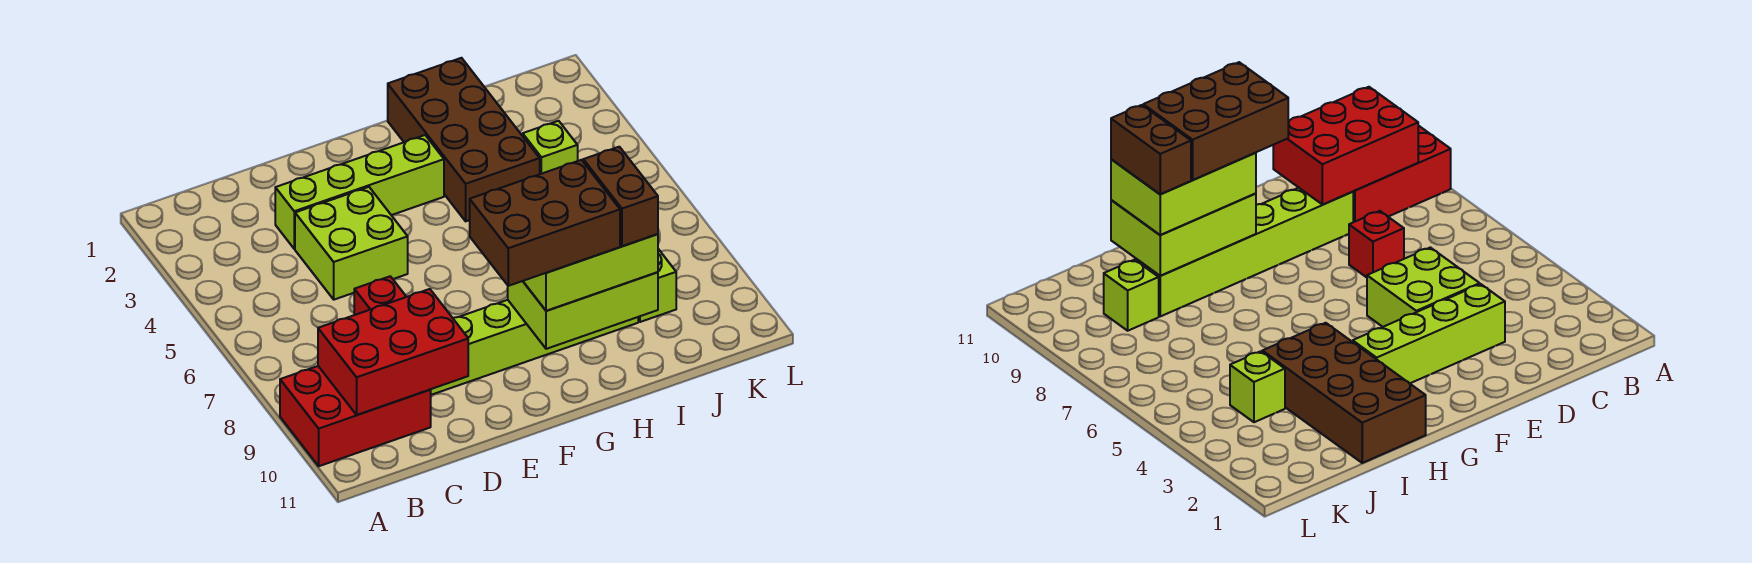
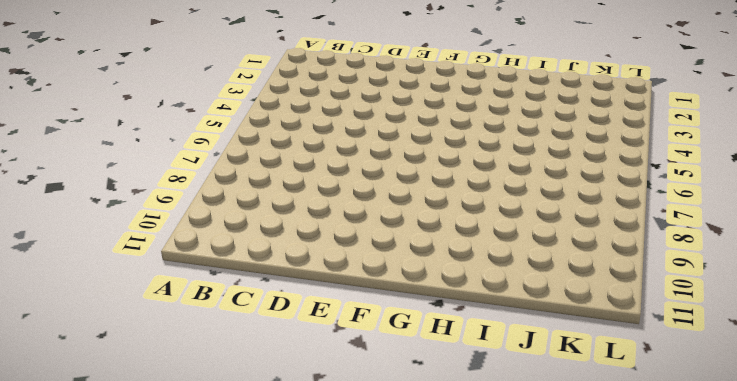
none -> red 2x3 brick [280,366,431,466]
none -> lime 1x4 brick [275,135,444,249]
none -> lime 2x2 brick [295,187,408,300]

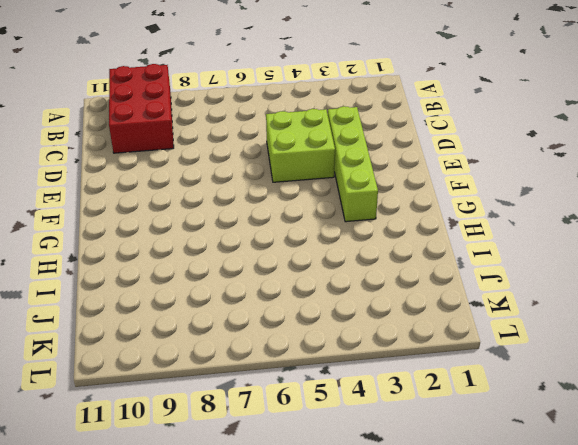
none -> red 1x1 brick [354,276,406,315]
none -> lime 1x6 brick [430,300,638,395]
none -> brown 2x4 brick [388,58,540,221]

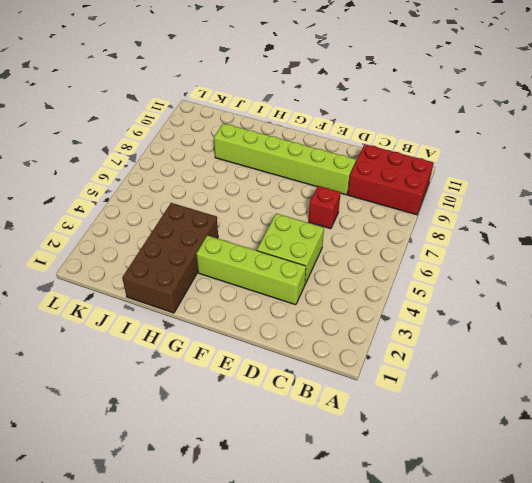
none -> lime 1x1 brick [523,121,578,174]
none -> lime 1x1 brick [638,249,676,322]
none -> red 2x3 brick [318,289,468,415]

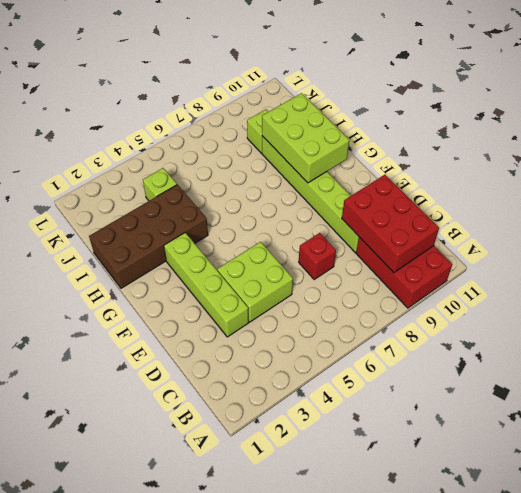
none -> lime 2x3 brick [523,234,658,311]
none -> brown 2x3 brick [470,160,620,286]
none -> brown 1x2 brick [583,147,658,246]

